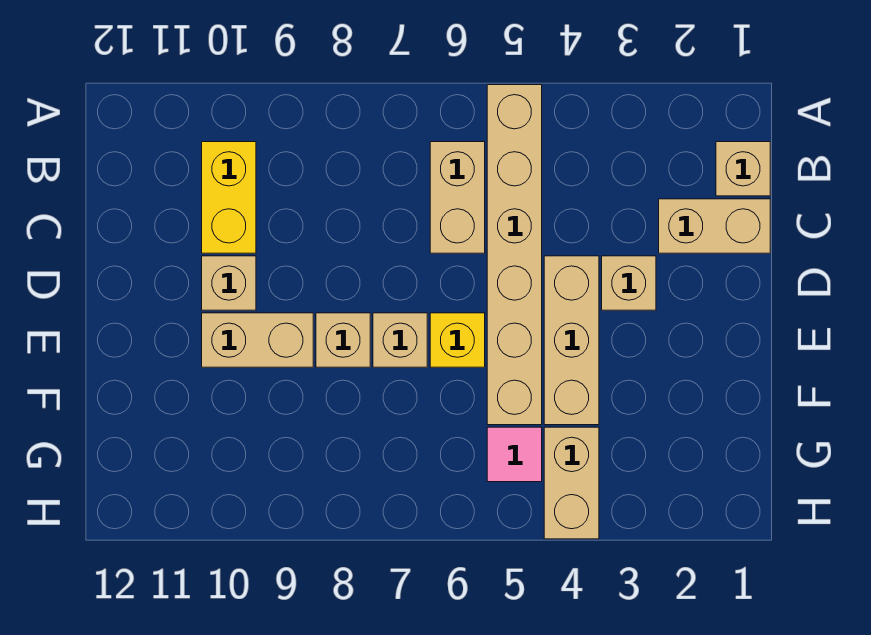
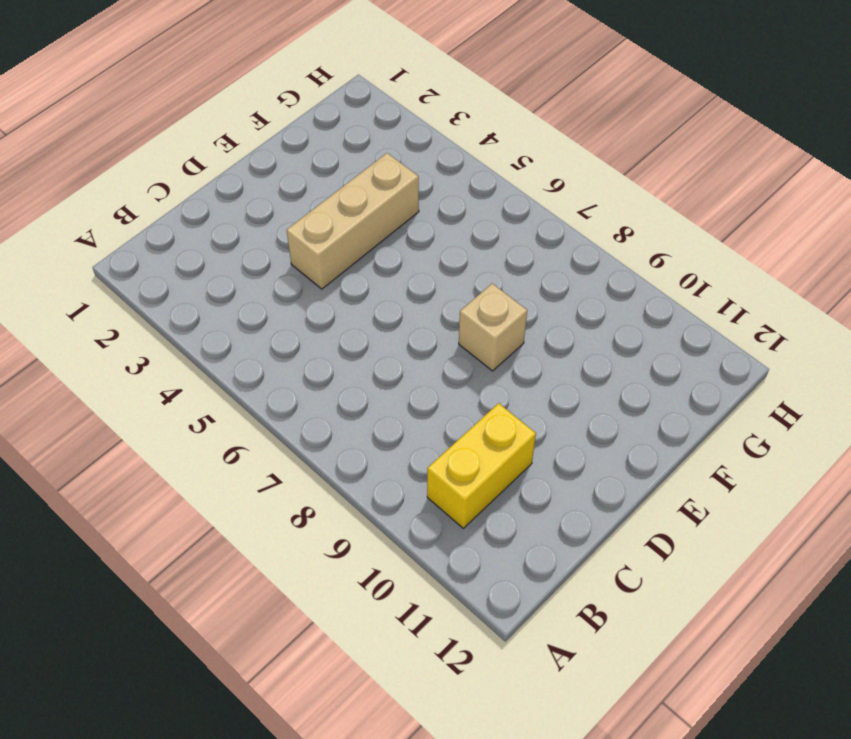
none -> tan 1x6 brick [487,85,542,425]
none -> tan 1x1 brick [716,142,770,196]
none -> tan 1x2 brick [430,142,485,253]

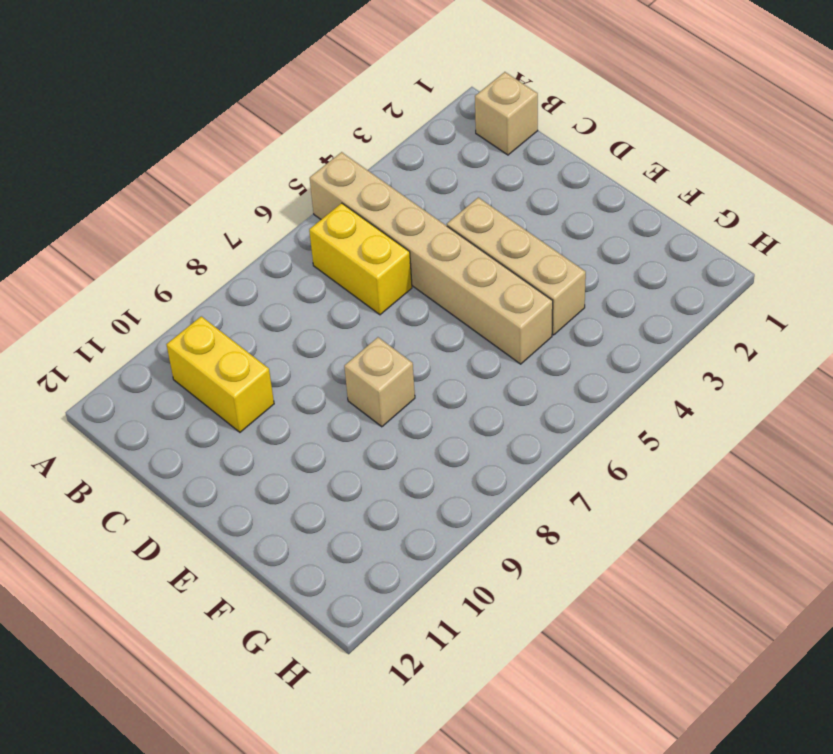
yellow 1x2 brick [309,203,412,315] -> tan 1x2 brick [430,142,485,253]
none -> tan 1x2 brick [659,199,770,253]
none -> tan 1x1 brick [602,256,656,310]
none -> tan 1x1 brick [202,256,256,310]

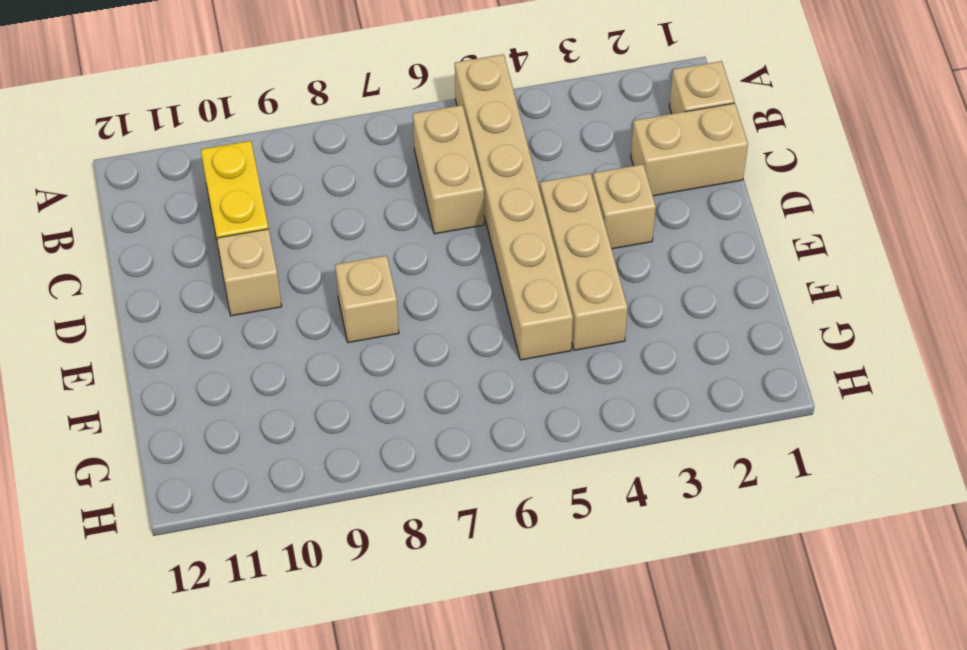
none -> yellow 1x1 brick [430,313,485,367]
none -> tan 1x1 brick [373,313,427,367]
none -> tan 1x2 brick [202,313,313,367]

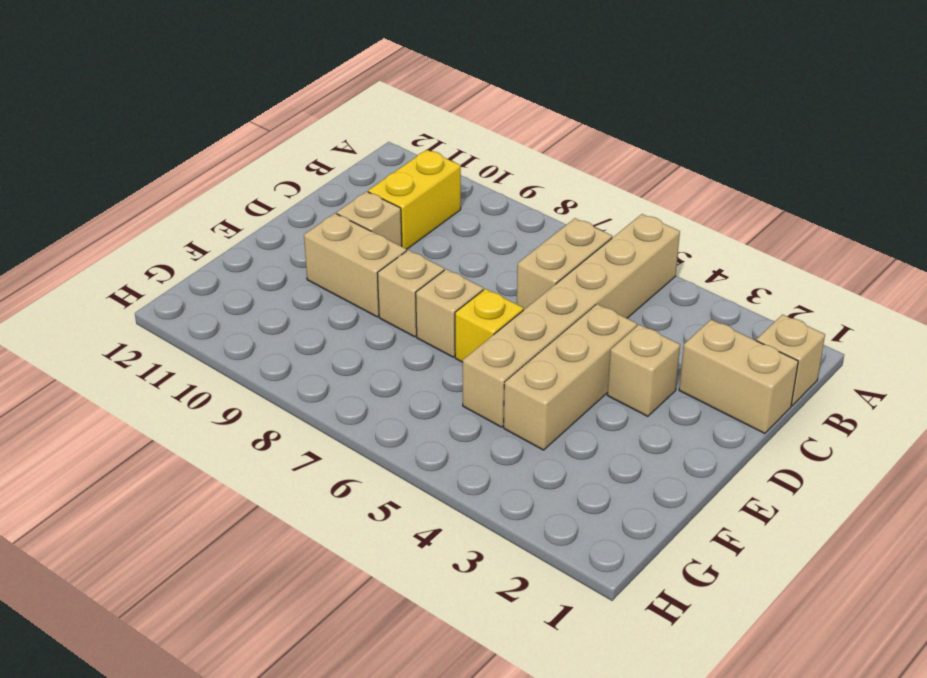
none -> tan 1x2 brick [544,427,599,539]
none -> pink 1x1 tile [487,427,542,482]

